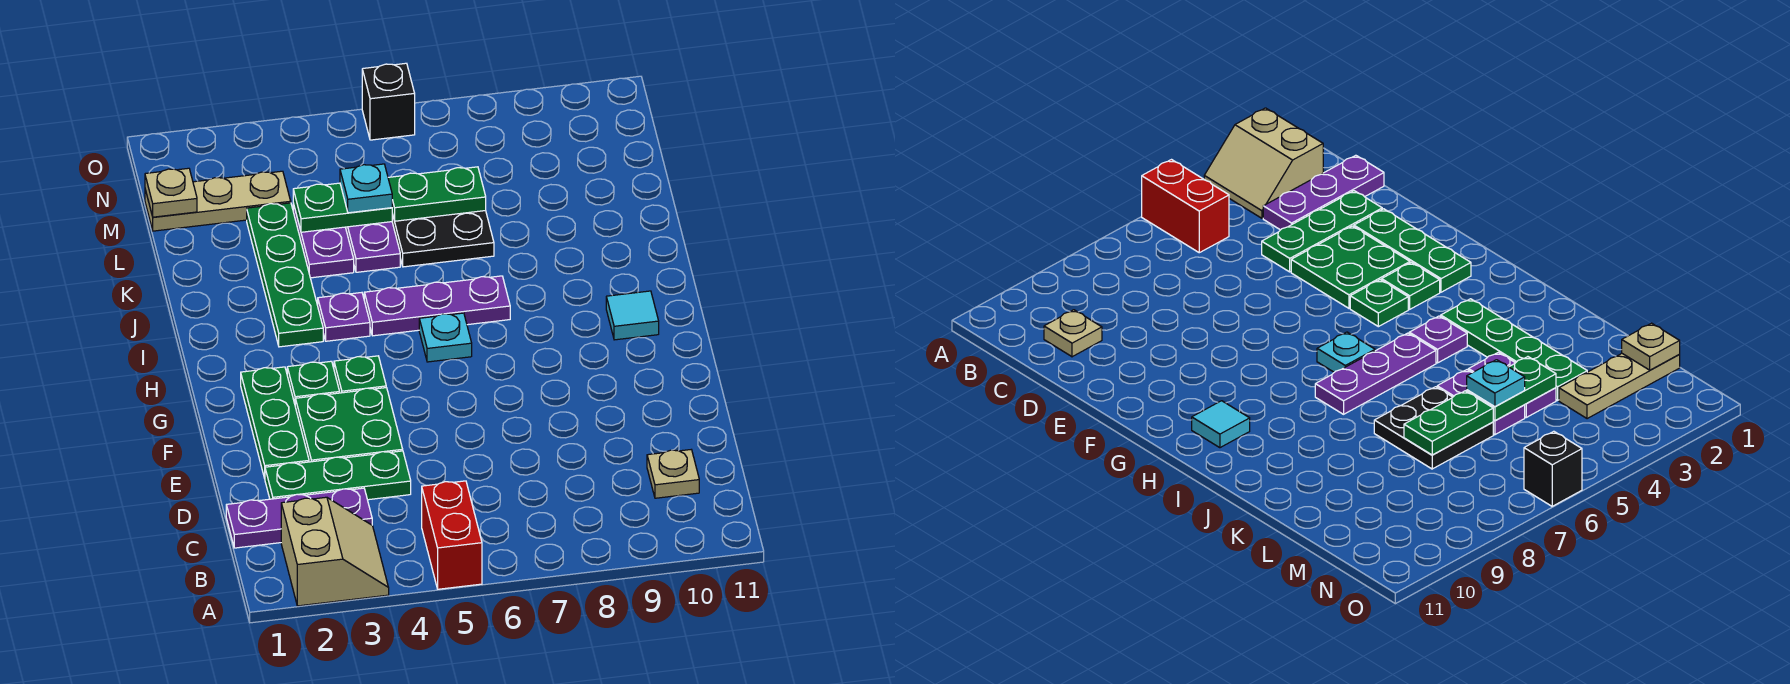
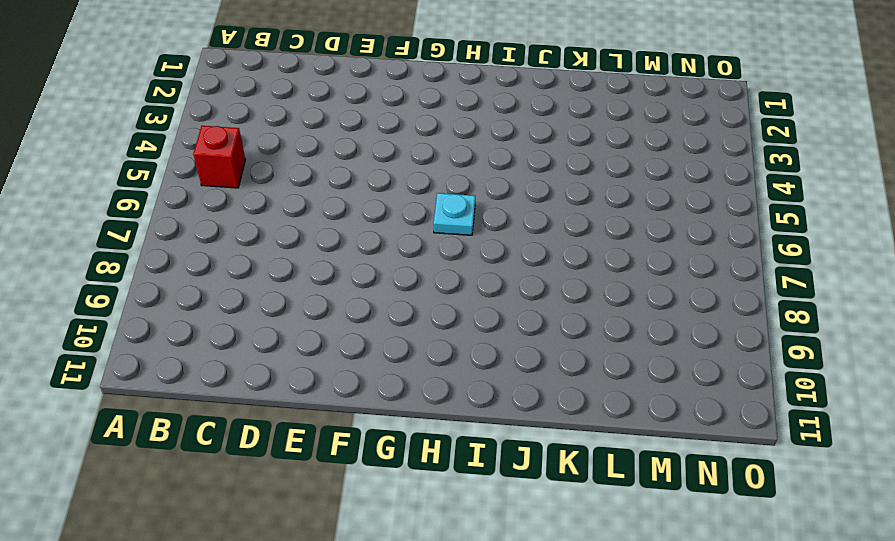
red 1x1 brick [193,126,245,188] -> red 1x2 brick [422,481,482,589]
none -> tan 2x2 slope [281,497,389,606]
none -> purple 1x3 plate [226,488,372,548]
none -> tan 1x1 plate [647,450,699,498]

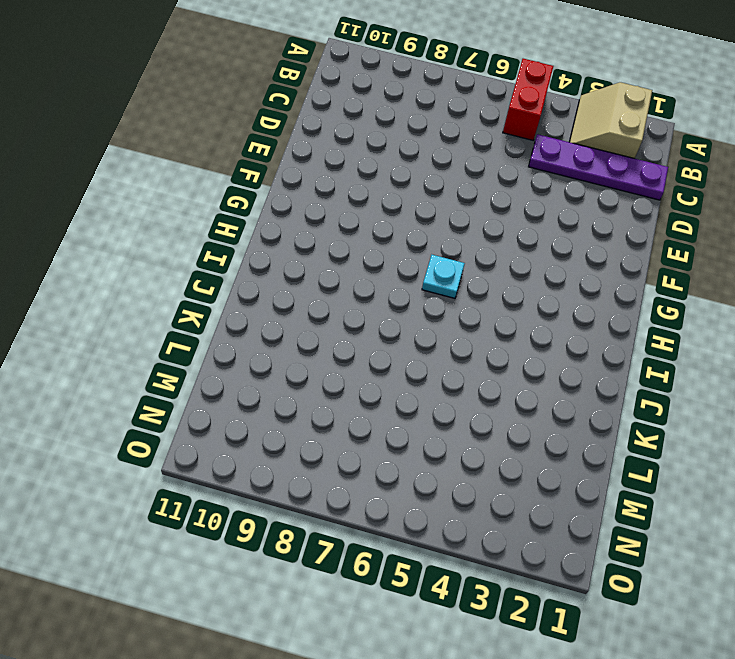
purple 1x4 plate [529,134,668,200] -> purple 1x3 plate [226,488,372,548]
none -> tan 1x1 plate [647,450,699,498]
none -> green 1x3 plate [265,451,411,500]
none -> green 1x3 plate [241,367,309,478]

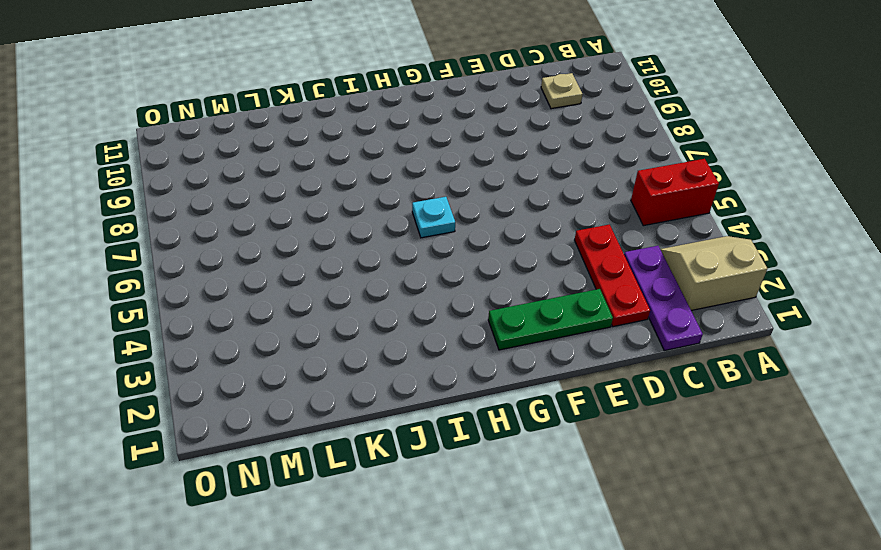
red 1x3 plate [575,225,650,327] -> green 1x3 plate [265,451,411,500]
none -> green 2x2 plate [295,388,403,462]
none -> green 1x1 plate [287,361,340,404]
none -> green 1x1 plate [334,356,386,393]

